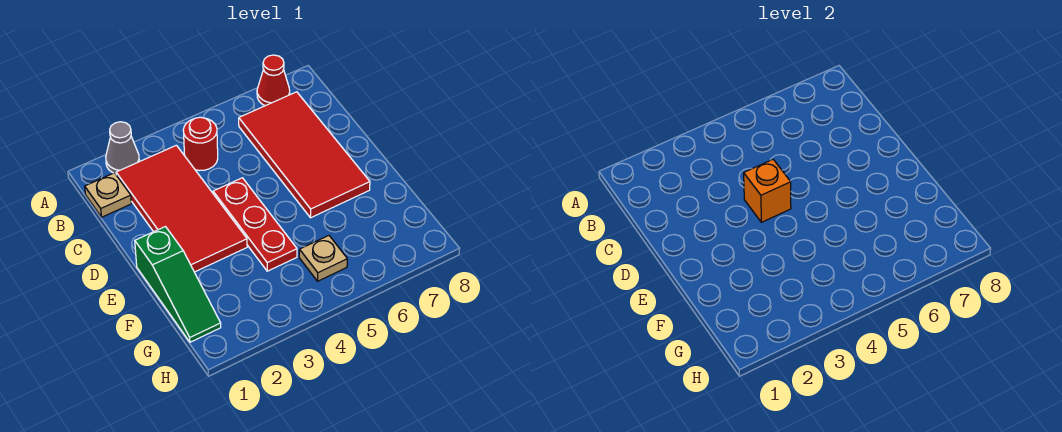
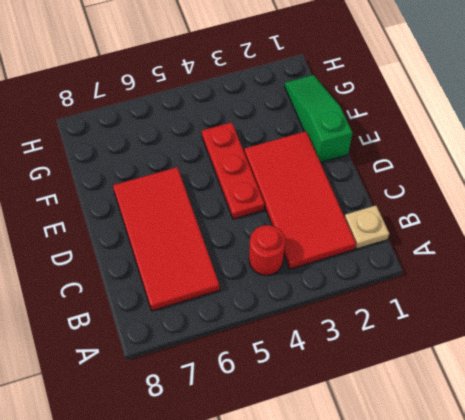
none -> grey 1x1 cone [106,122,139,174]
none -> red 1x1 cone [257,55,290,106]

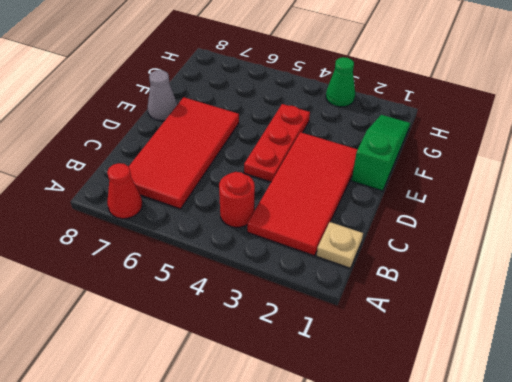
grey 1x1 cone [148,70,177,121] -> grey 1x1 cone moved to [106,122,139,174]
green 1x1 cone [326,57,355,107] -> none
none -> tan 1x1 plate [299,236,347,281]
none -> orange 1x1 brick [744,160,791,222]

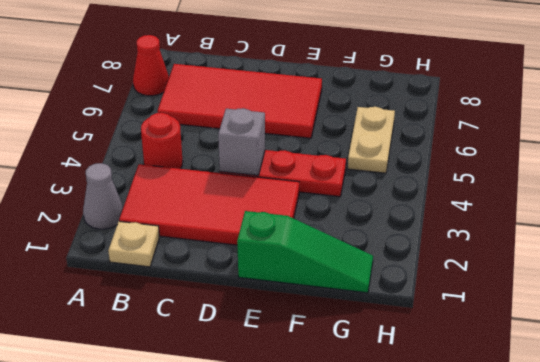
grey 1x1 brick [218,108,265,175] -> orange 1x1 brick [744,160,791,222]
tan 1x2 plate [348,107,395,173] -> tan 1x1 plate [299,236,347,281]

